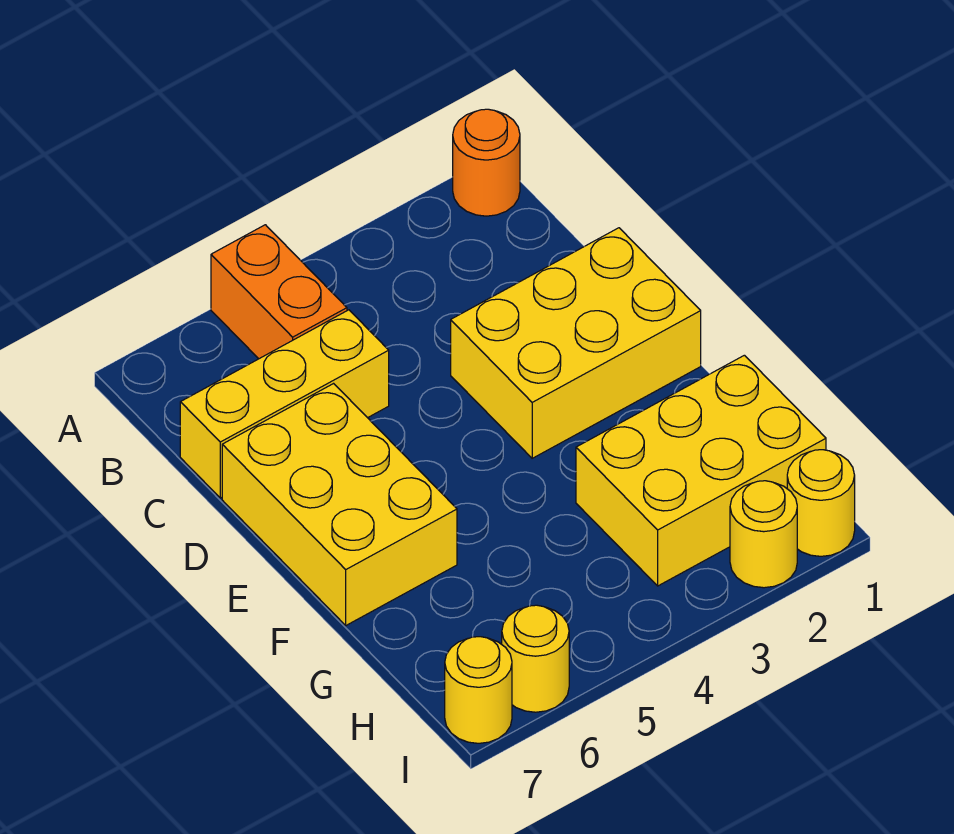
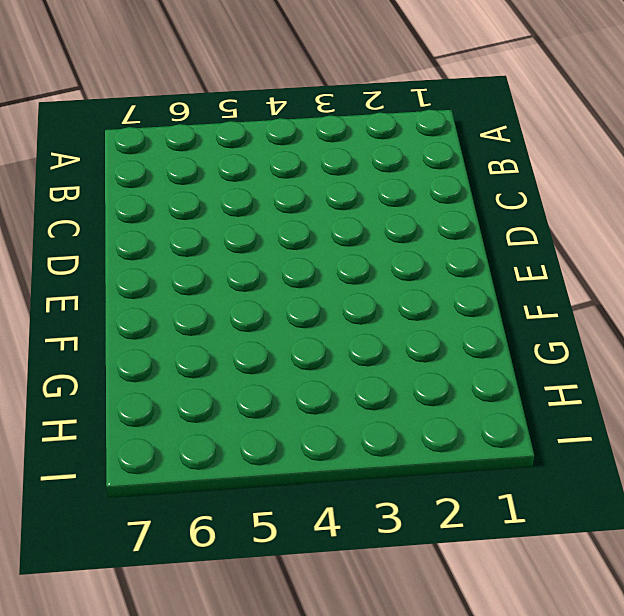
none -> orange 1x1 round brick [453,109,520,216]
none -> orange 1x2 brick [211,225,347,359]

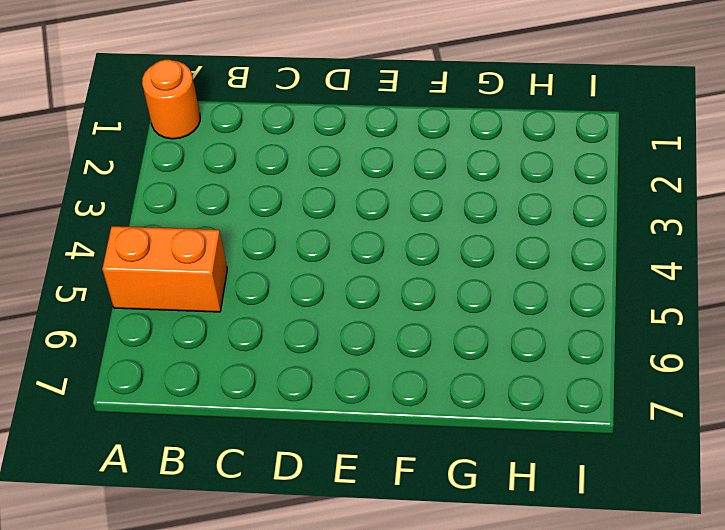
none -> yellow 1x3 brick [180,310,389,498]
none -> yellow 2x3 brick [451,228,701,458]

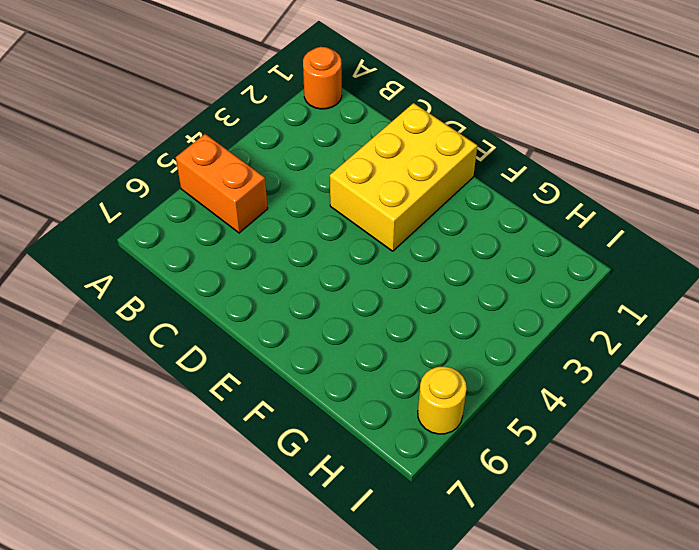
none -> yellow 1x3 brick [180,310,389,498]
none -> yellow 2x3 brick [222,384,457,625]

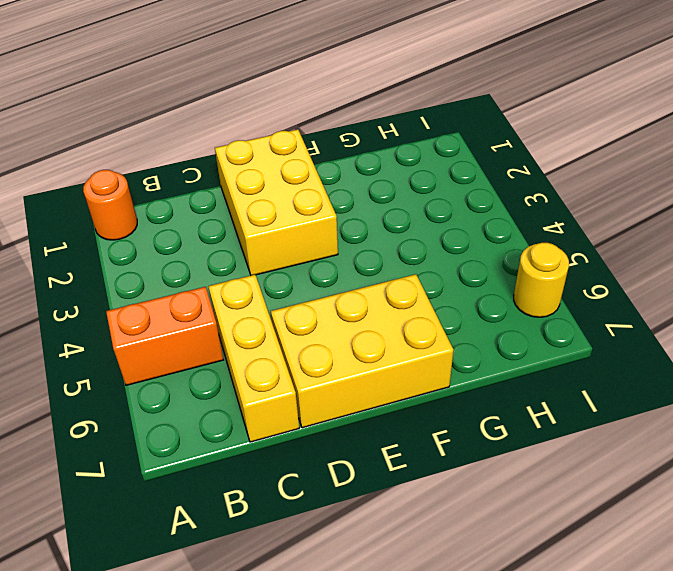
none -> yellow 2x3 brick [576,355,826,586]
none -> yellow 1x1 round brick [787,450,855,556]

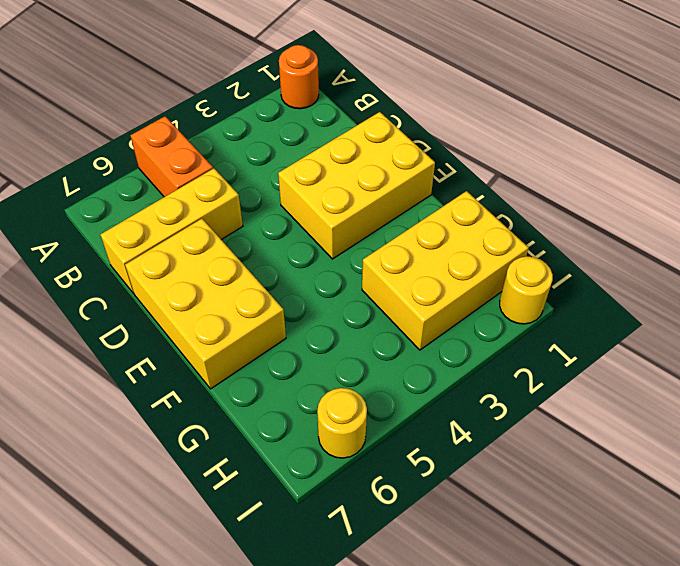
none -> yellow 1x1 round brick [730,481,797,588]
none -> yellow 1x1 round brick [445,637,512,743]

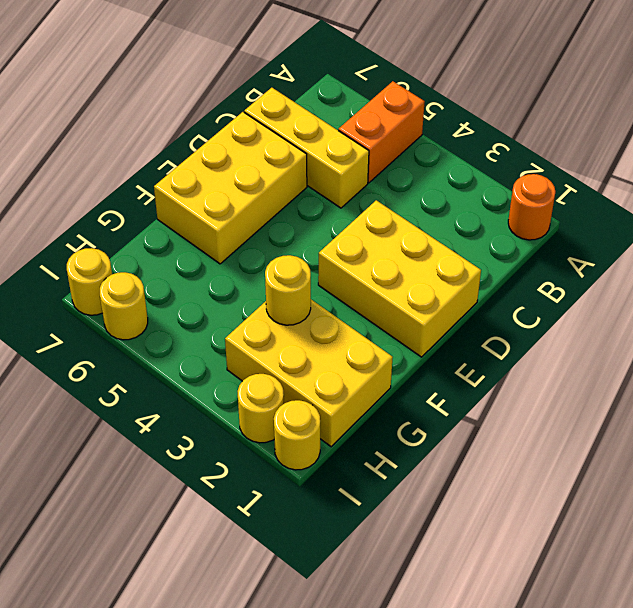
yellow 1x1 round brick [265,255,311,325] -> none

